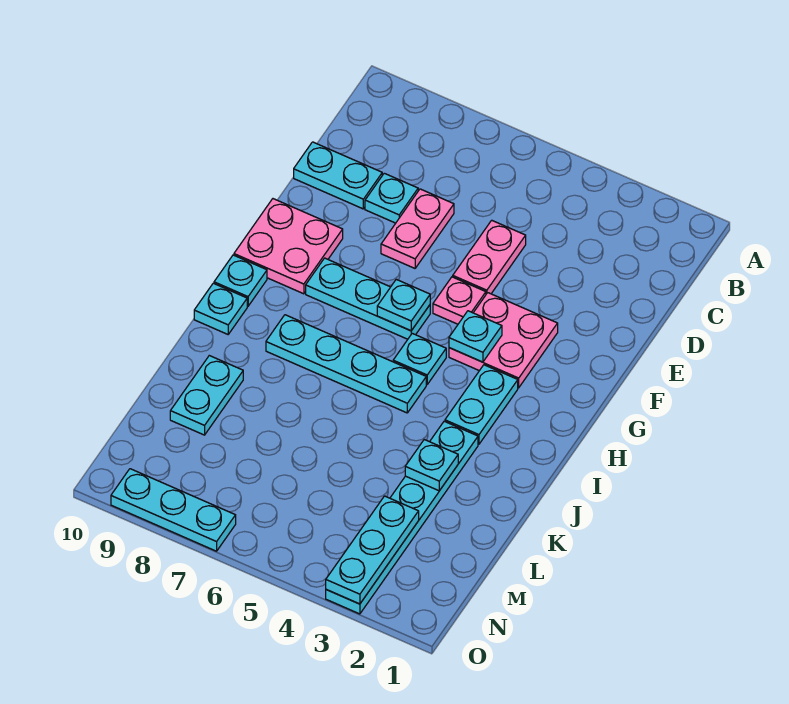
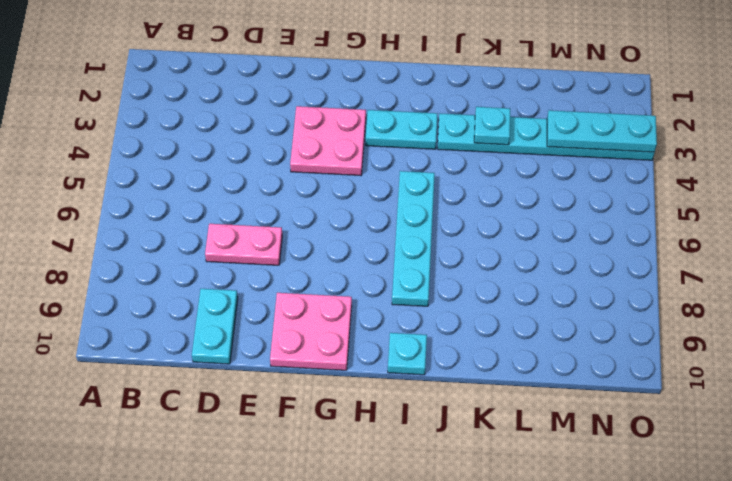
none -> pink 1x2 plate [453,220,526,294]
none -> cyan 1x1 plate [365,173,418,223]
none -> pink 1x1 plate [433,277,486,324]

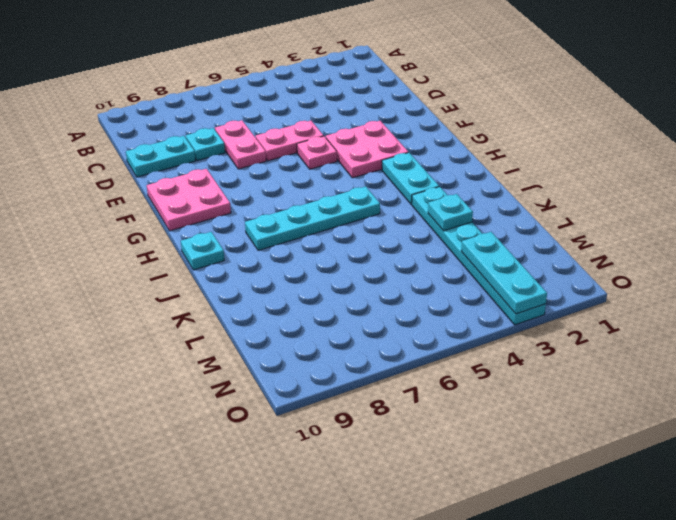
pink 1x2 plate [256,121,324,161] -> pink 1x2 plate turned to [453,220,526,294]
none -> cyan 1x3 plate [306,258,430,339]
none -> cyan 1x1 plate [393,333,446,385]
none -> cyan 1x1 plate [214,255,267,306]

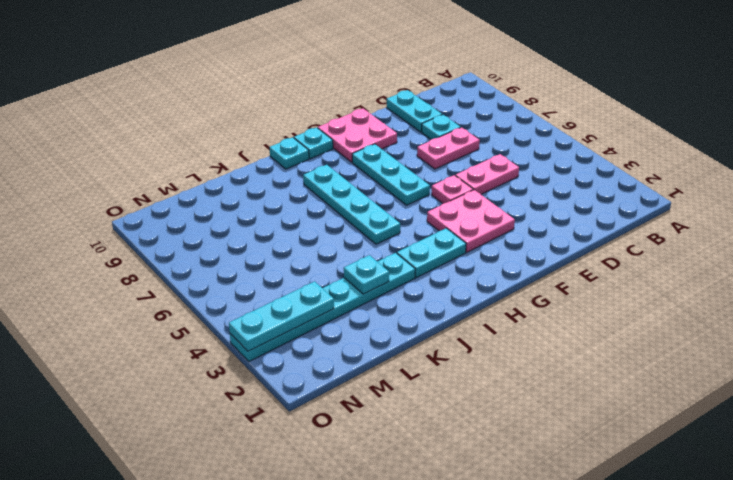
none -> cyan 1x1 plate [393,333,446,385]
none -> cyan 1x2 plate [170,356,243,435]
none -> cyan 1x3 plate [111,469,236,551]

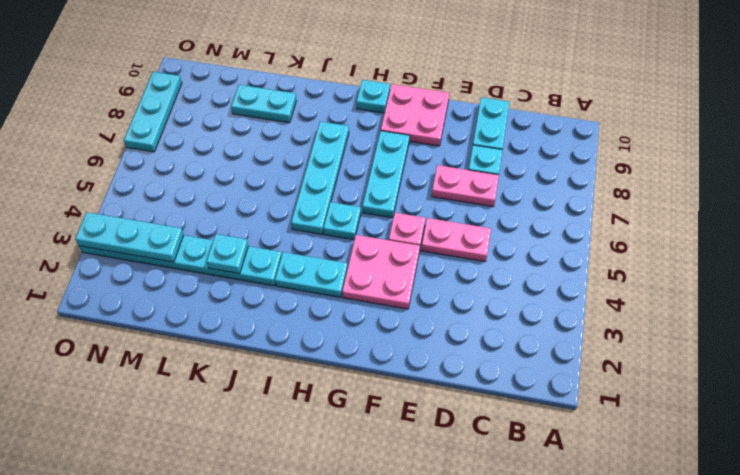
none -> cyan 1x1 plate [194,283,247,334]
none -> cyan 1x1 plate [449,311,502,362]
none -> cyan 1x1 plate [377,279,430,331]

